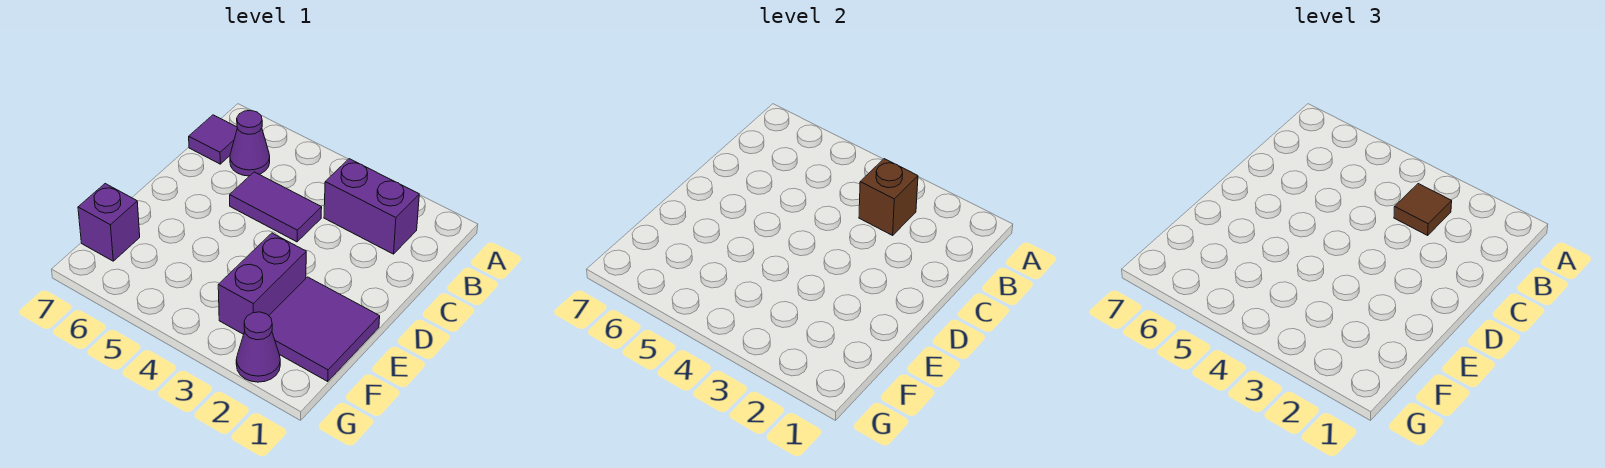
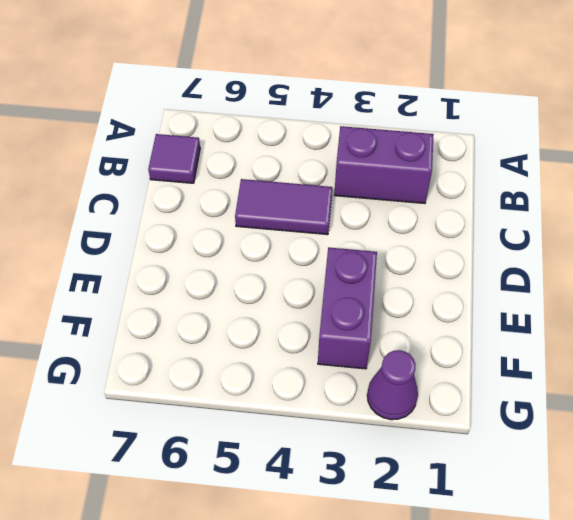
none -> purple 1x1 cone [230,110,270,176]
none -> purple 2x2 tile [269,277,380,381]

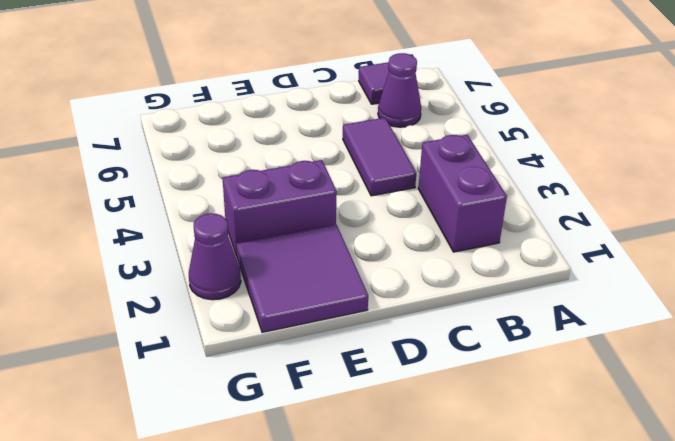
none -> purple 1x1 brick [78,184,140,261]
none -> brown 1x1 brick [859,159,918,235]

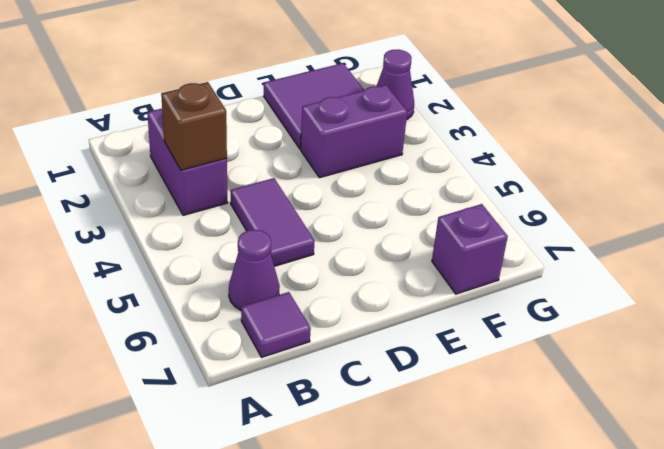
none -> brown 1x1 tile [1394,184,1452,235]

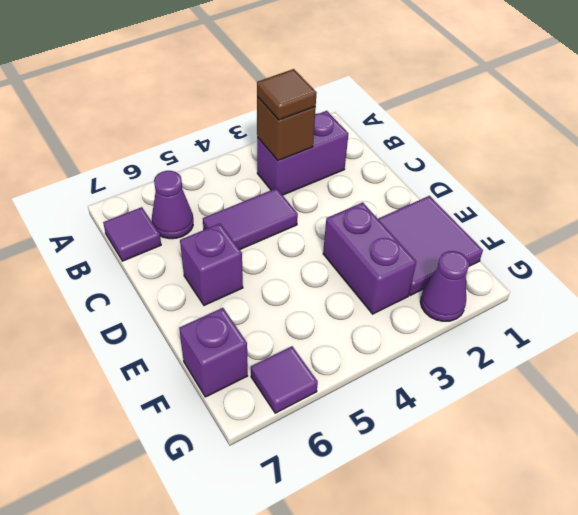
purple 1x1 brick [180,224,243,305] -> none
purple 1x1 tile [251,346,318,413] -> none

